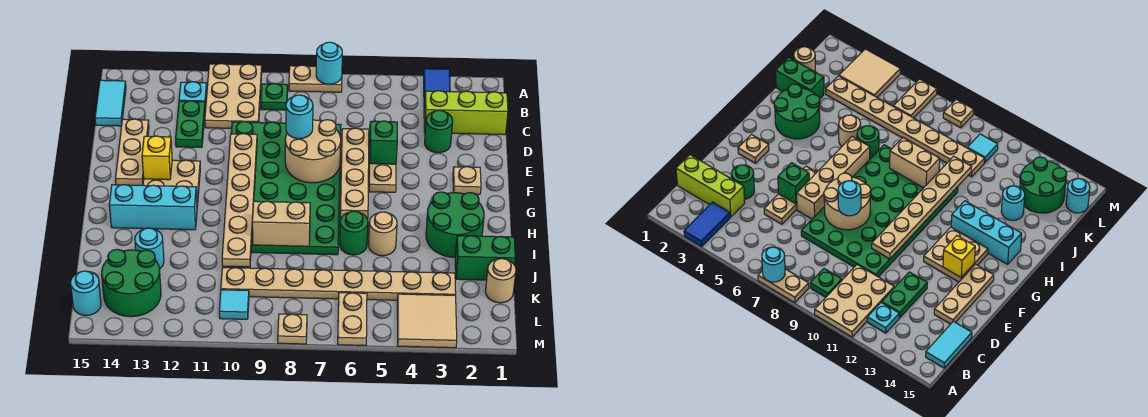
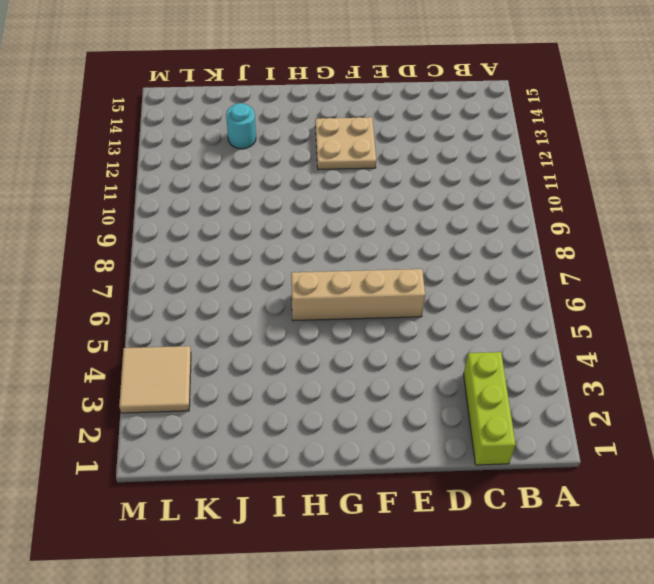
none -> blue 1x2 tile [424,69,450,108]
none -> tan 1x2 plate [289,65,342,92]
none -> tan 2x3 plate [205,64,262,128]
none -> green 1x1 plate [261,84,288,110]

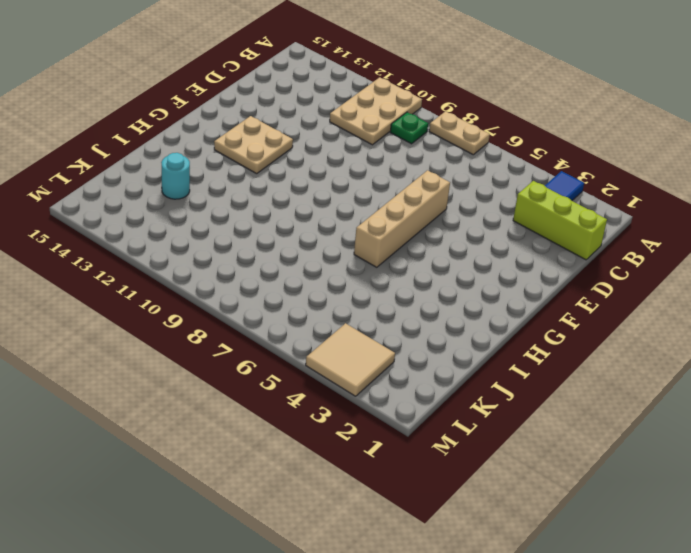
none -> cyan 1x1 plate [179,82,207,105]
none -> cyan 1x2 tile [95,80,126,126]
none -> green 1x2 plate [176,101,205,147]
none -> green 1x1 round brick [425,110,453,153]

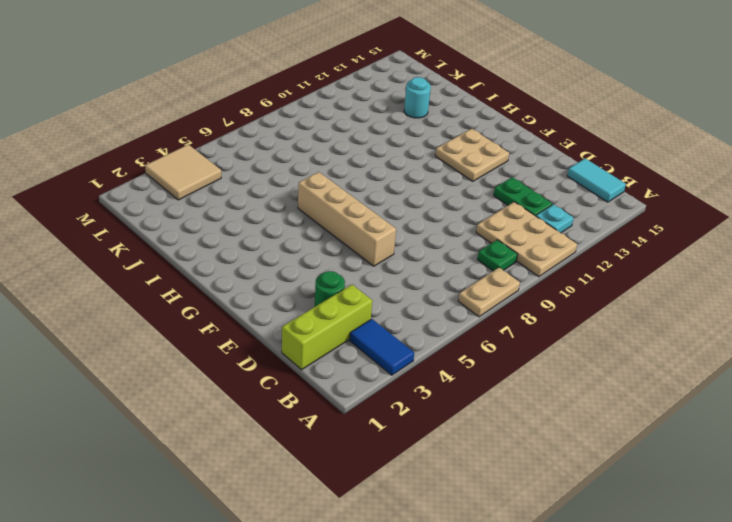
none -> tan 1x3 plate [369,132,396,192]
none -> green 4x6 plate [231,122,341,255]
none -> tan 1x3 plate [116,119,149,185]
none -> tan 1x1 plate [453,167,481,194]

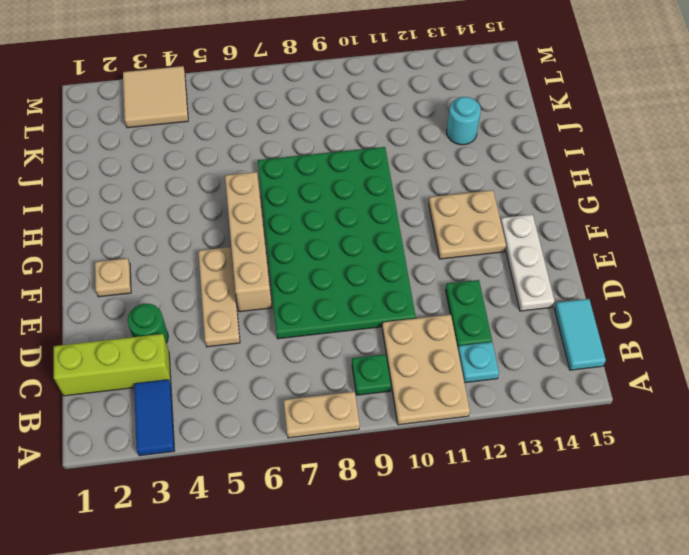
white 1x3 plate [501,214,554,311] -> tan 1x3 plate [116,119,149,185]
none -> green 2x2 round brick [426,192,484,257]
none -> cyan 1x3 brick [109,185,197,230]
none -> tan 1x1 round brick [369,212,397,256]
none -> green 1x1 round brick [340,211,368,255]

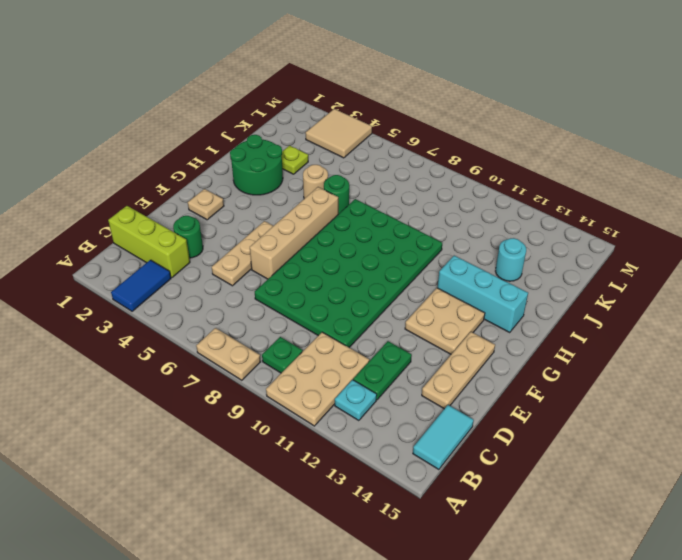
lime 1x1 plate [281,146,308,174] -> none
none -> green 1x2 brick [455,236,515,280]
none -> tan 1x1 round brick [485,259,516,303]
none -> tan 1x8 plate [221,268,456,300]
none -> green 2x2 round brick [102,249,161,317]

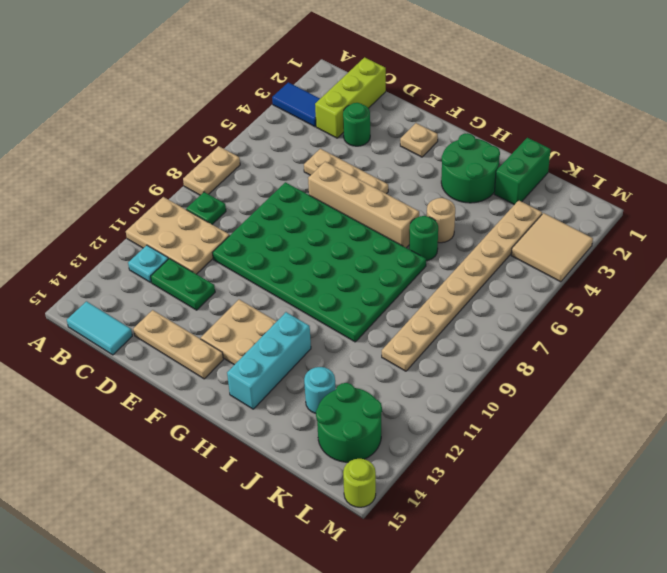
lime 1x1 round brick [343,459,376,507] -> none
none -> tan 1x1 round brick [485,259,516,303]
none -> tan 1x2 plate [338,293,367,345]
none -> cyan 1x1 tile [219,290,249,319]
none -> cyan 1x1 round brick [71,271,101,315]

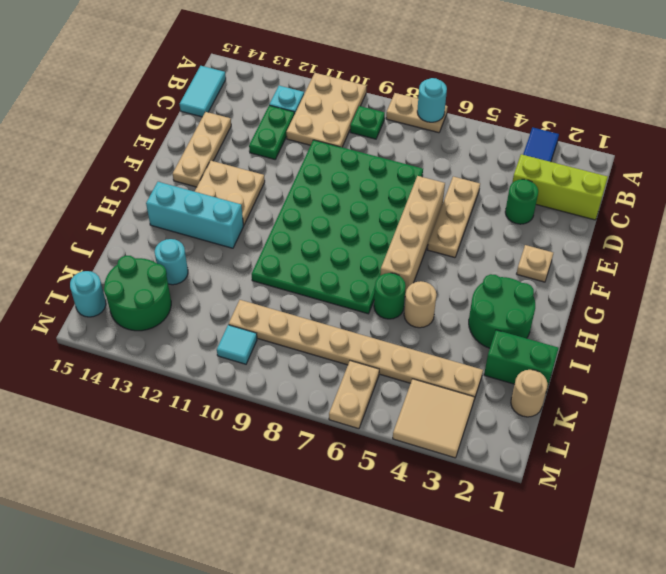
none -> tan 1x1 plate [278,314,307,344]
none -> green 1x1 brick [369,121,397,164]
none -> tan 2x2 round brick [285,120,341,183]
none -> tan 1x6 plate [222,134,257,267]

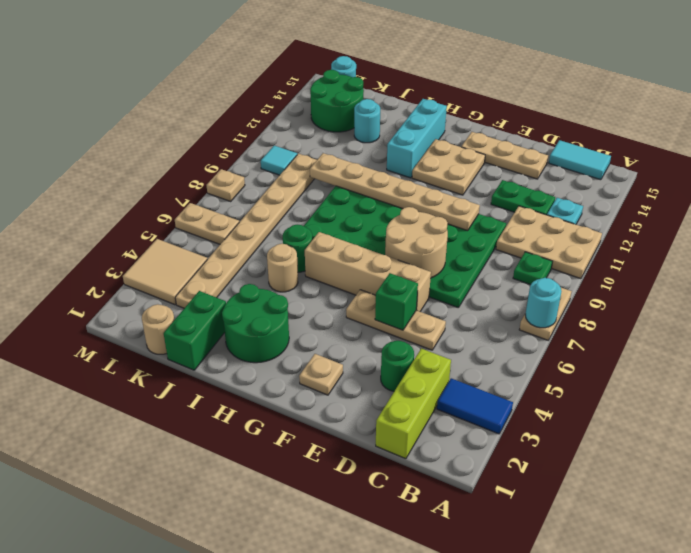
none -> yellow 1x1 brick [142,136,172,180]
none -> tan 1x2 brick [252,201,310,246]
none -> cyan 1x1 round brick [286,95,313,139]

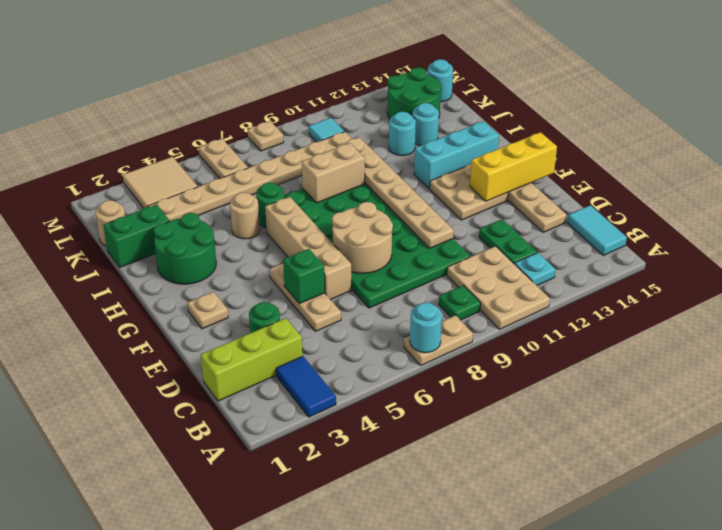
yellow 1x3 brick [470,132,557,201] -> yellow 1x1 brick [142,136,172,180]
cyan 1x1 round brick [389,112,416,156] -> cyan 1x1 round brick moved to [286,95,313,139]

